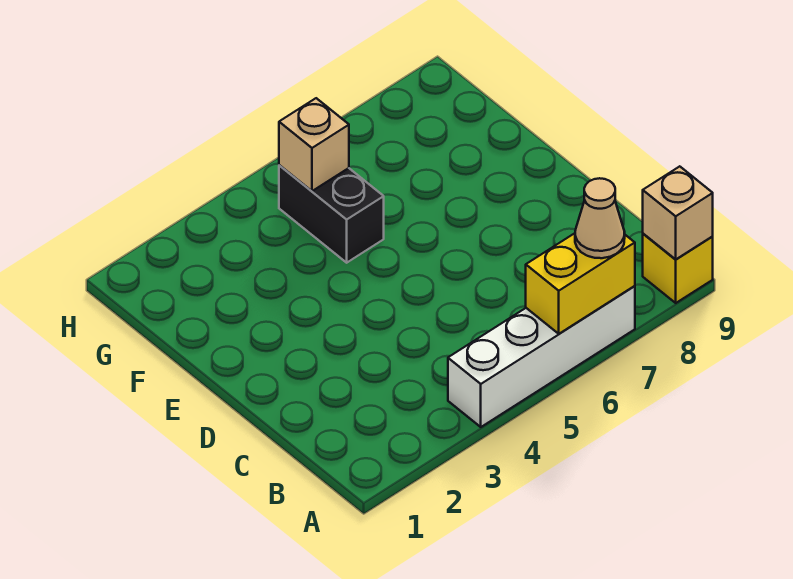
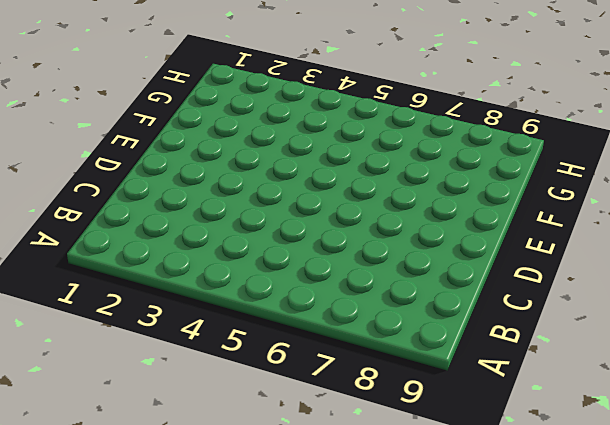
none -> white 1x4 brick [448,286,635,427]
none -> yellow 1x1 brick [643,234,713,303]

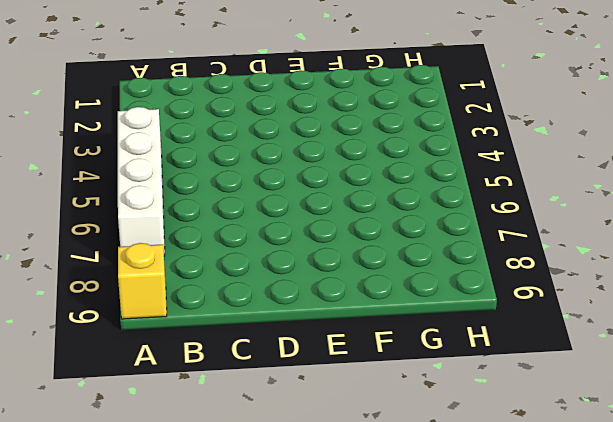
none -> black 1x2 brick [279,165,384,263]
none -> yellow 1x2 brick [526,233,635,334]

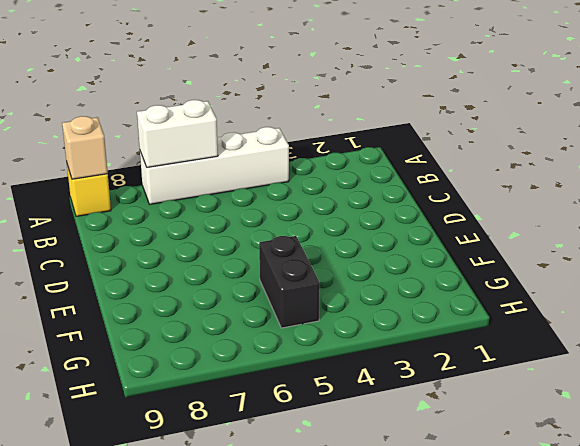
white 1x2 brick [137,100,218,167] -> yellow 1x2 brick [526,233,635,334]
none -> tan 1x1 brick [279,98,349,191]
none -> tan 1x1 cone [575,178,625,258]

